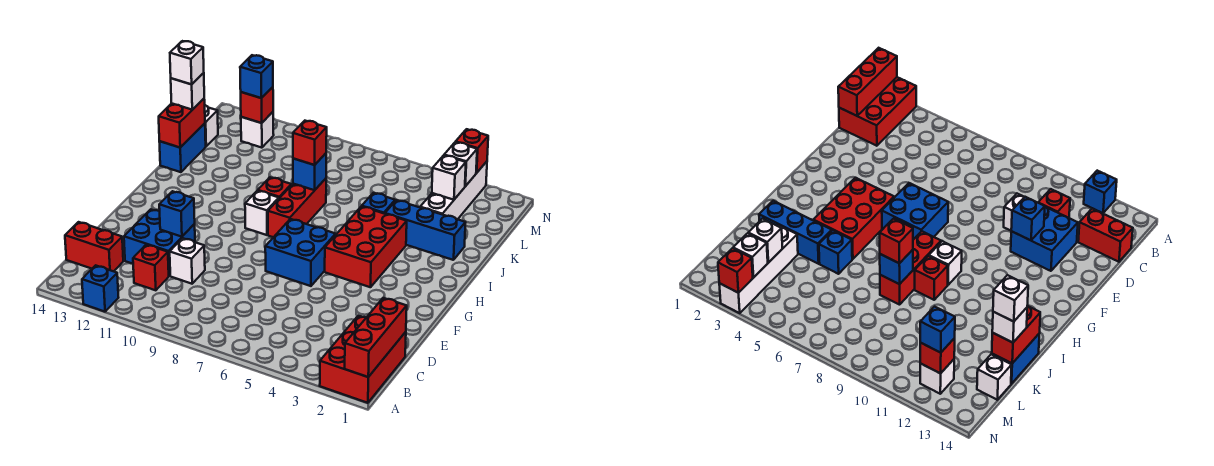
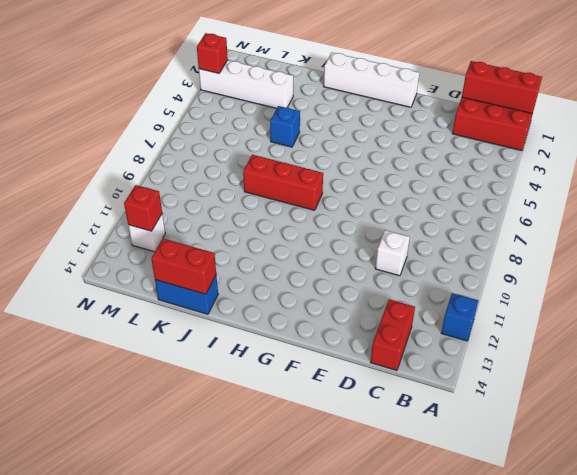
white 1x4 brick [324,52,419,107] -> none
none -> red 1x1 brick [133,245,169,290]
none -> blue 2x2 brick [124,209,195,276]
none -> blue 2x2 brick [265,219,336,286]

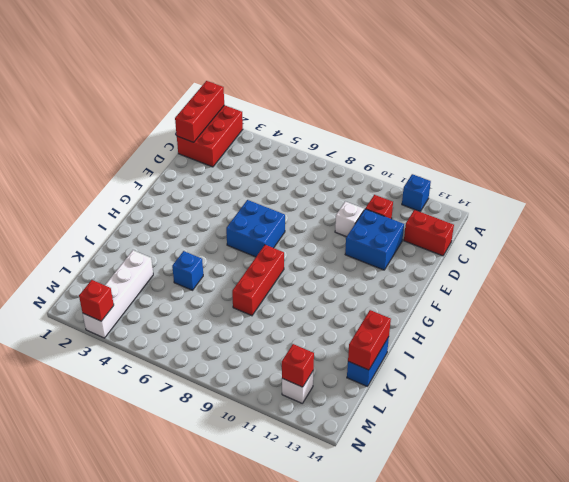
none -> red 2x3 brick [325,206,407,287]
none -> white 1x1 brick [245,191,279,235]
none -> red 1x1 brick [258,177,291,198]

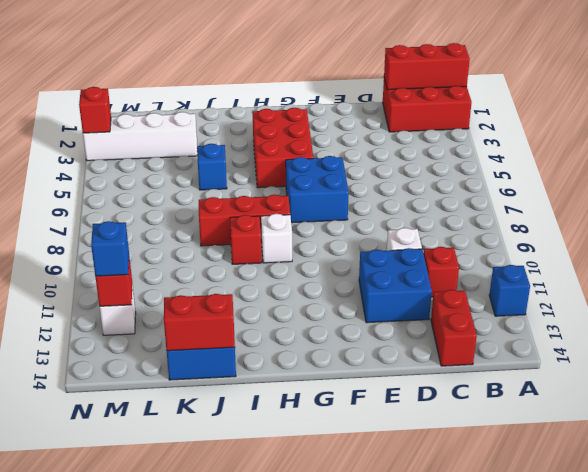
red 2x3 brick [253,108,313,188] -> red 2x3 brick turned to [325,206,407,287]
none -> blue 1x3 brick [385,200,466,260]
none -> white 1x1 brick [205,105,218,146]
none -> blue 1x1 brick [159,191,195,237]

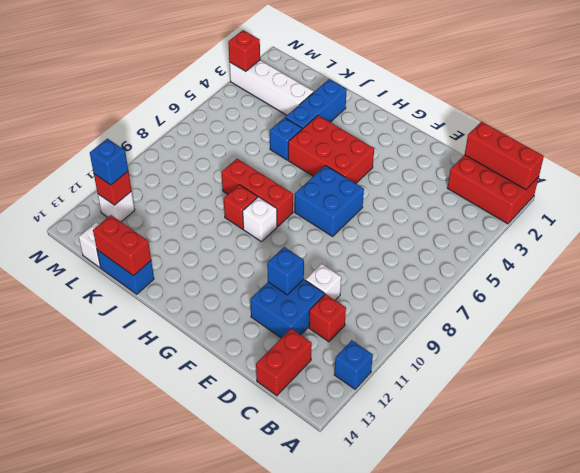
none -> blue 1x1 brick [293,153,326,190]
none -> white 1x1 brick [432,155,466,200]
none -> white 1x1 brick [445,142,477,186]

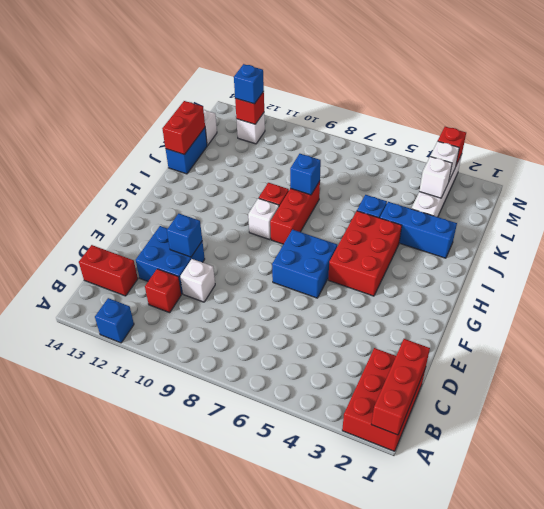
none -> red 1x1 brick [293,121,327,165]
none -> white 1x1 brick [171,73,204,110]
none -> white 1x1 brick [170,41,204,84]

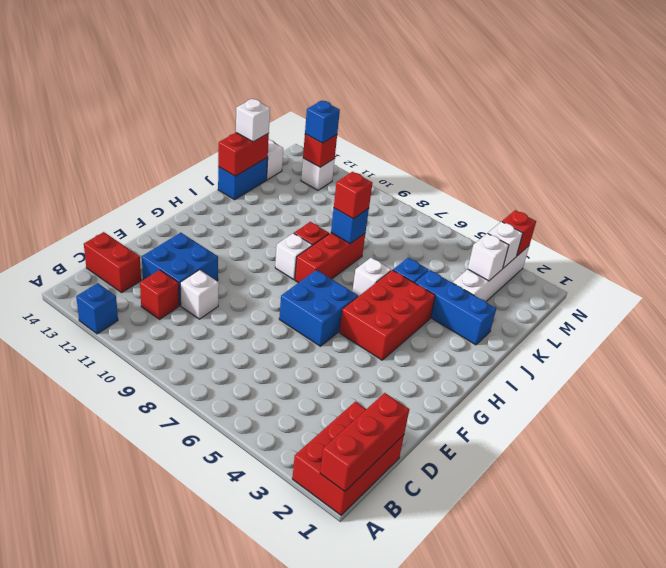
white 1x1 brick [352,258,391,296] -> white 1x1 brick moved to [170,41,204,84]
none -> blue 1x1 brick [159,191,195,237]

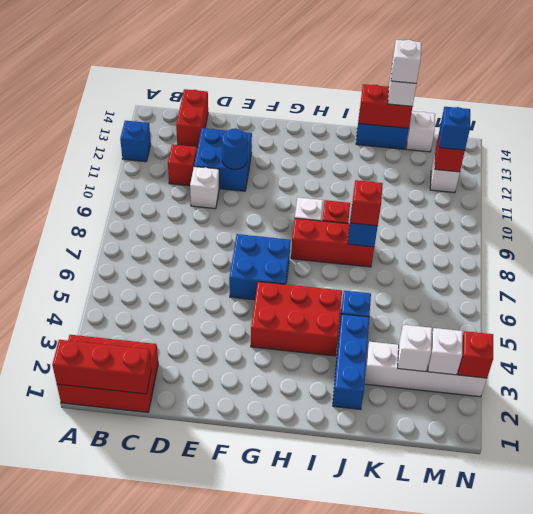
blue 1x1 round brick [222,128,248,169] -> blue 1x1 brick [159,191,195,237]

